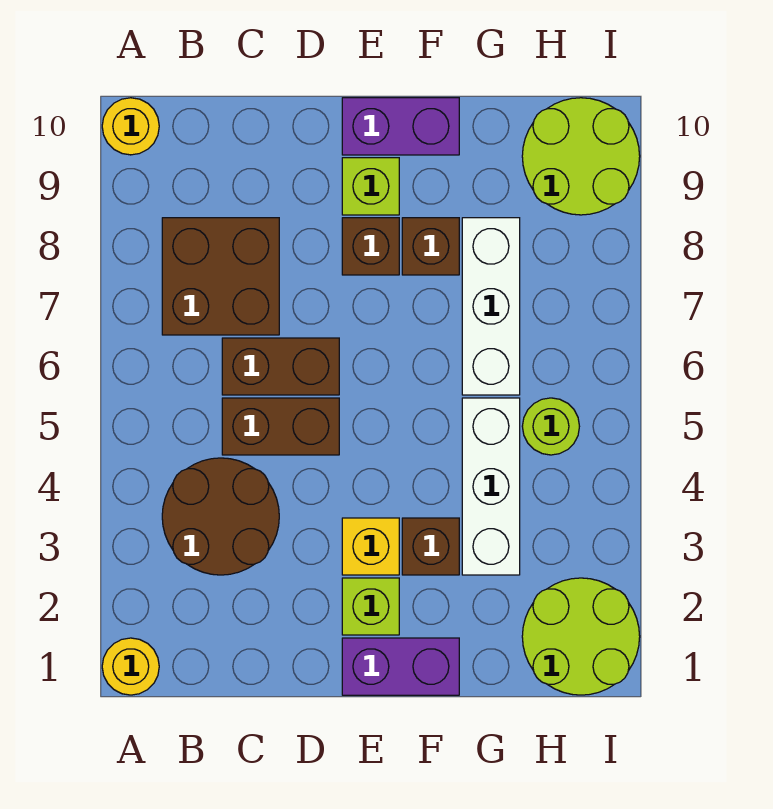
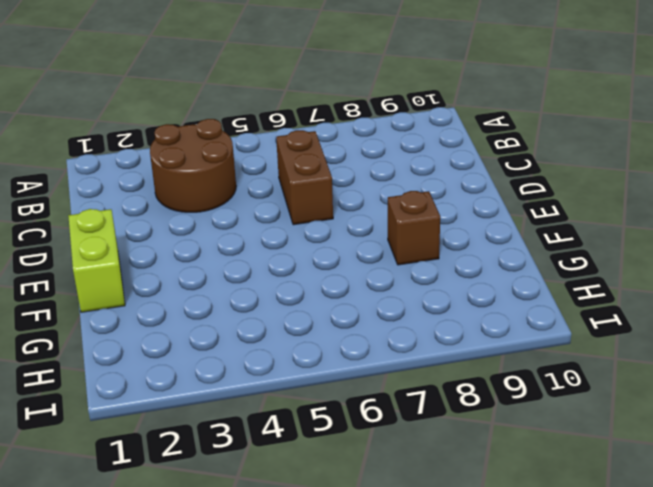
lime 1x2 brick [68,209,125,312] -> purple 1x2 brick [342,638,459,695]
none -> yellow 1x1 round brick [102,638,159,695]
none -> yellow 1x1 round brick [102,98,159,155]
none -> brown 2x2 brick [162,218,279,335]

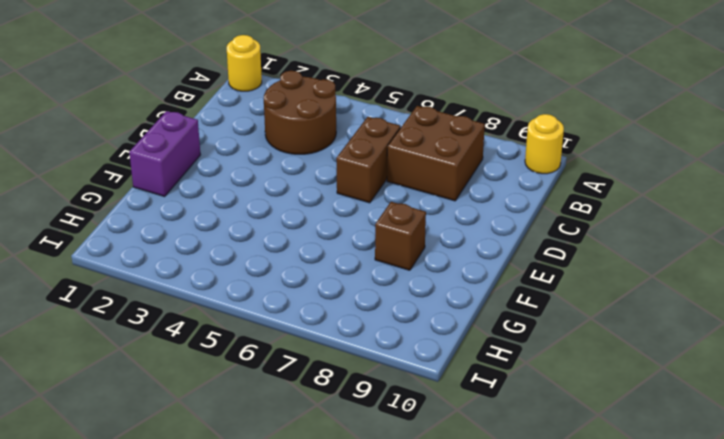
none -> brown 1x2 brick [222,398,339,455]
none -> lime 1x1 brick [342,578,399,635]
none -> yellow 1x1 brick [342,518,399,575]

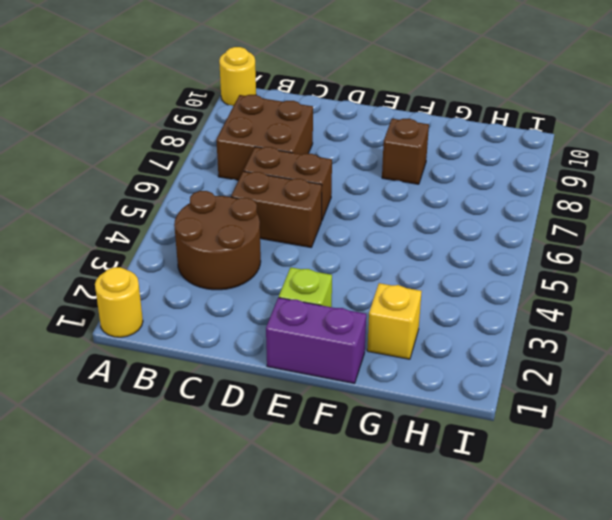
yellow 1x1 brick [367,283,422,359] -> yellow 1x1 brick moved to [342,518,399,575]
none -> brown 1x1 brick [342,218,399,275]
none -> lime 1x1 brick [342,158,399,215]
none -> purple 1x2 brick [342,98,459,155]

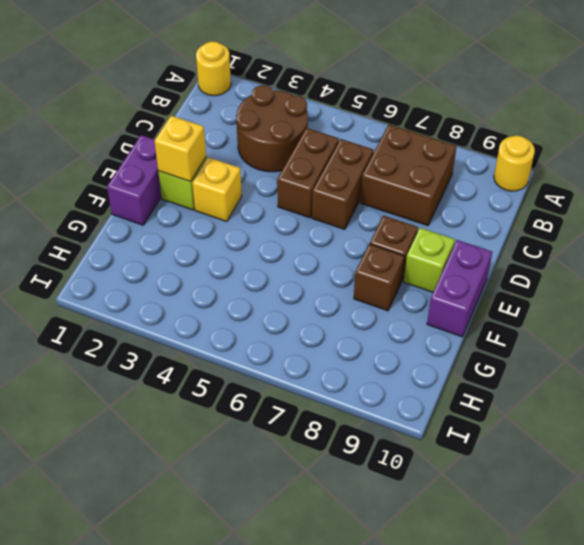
yellow 1x1 brick [155,116,206,182] -> none
none -> brown 1x1 brick [402,518,459,575]
none -> white 1x3 brick [462,398,520,575]
none -> white 1x3 brick [462,218,520,395]

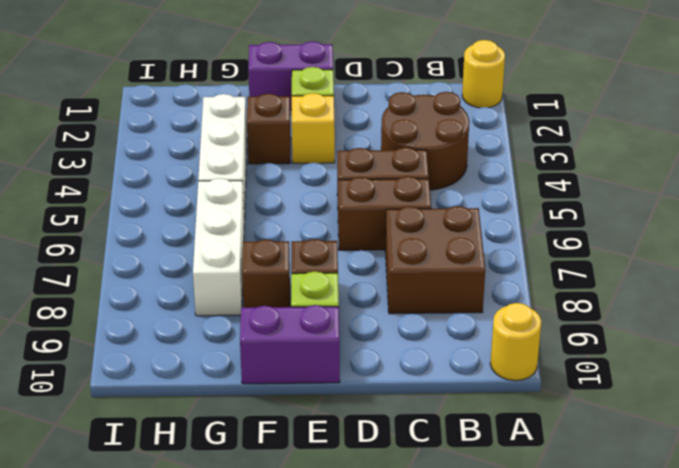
none -> lime 2x2 round brick [522,578,640,695]
none -> lime 1x1 round brick [522,398,579,455]
none -> lime 2x2 round brick [522,98,640,215]

